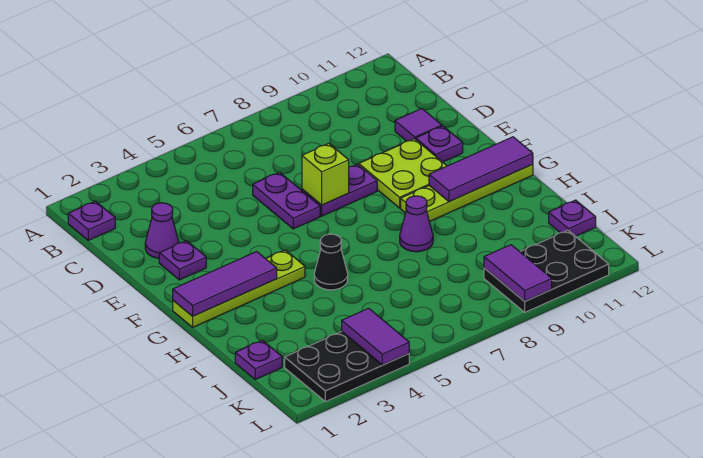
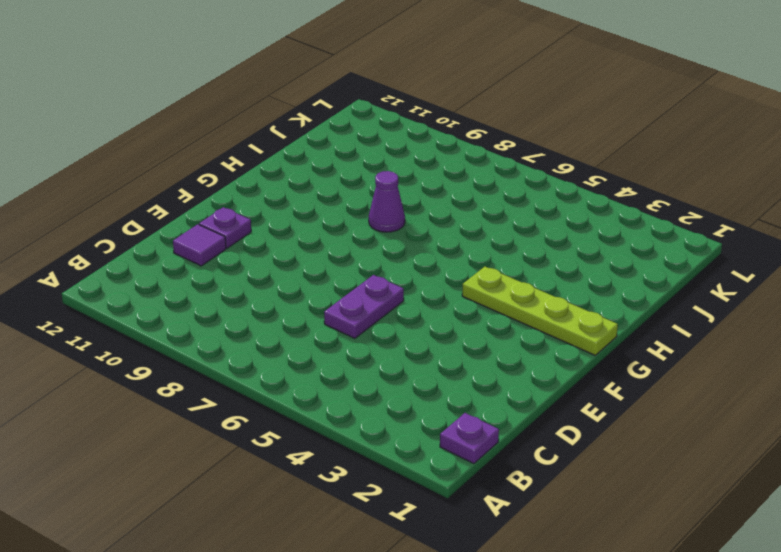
none -> purple 1x1 cone [145,203,179,258]
none -> purple 1x1 plate [159,241,206,280]
none -> purple 1x2 plate [302,164,377,216]

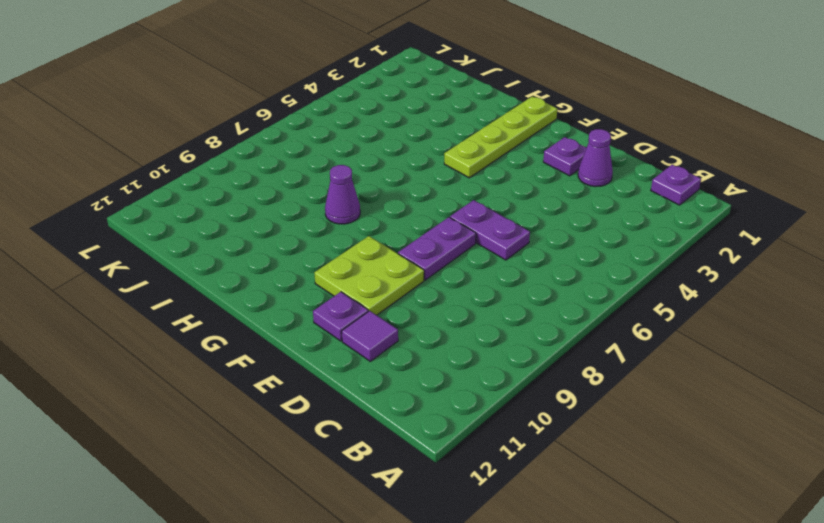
none -> lime 1x4 plate [401,164,533,221]
none -> black 1x1 cone [314,234,348,290]
none -> purple 1x1 plate [235,340,282,379]

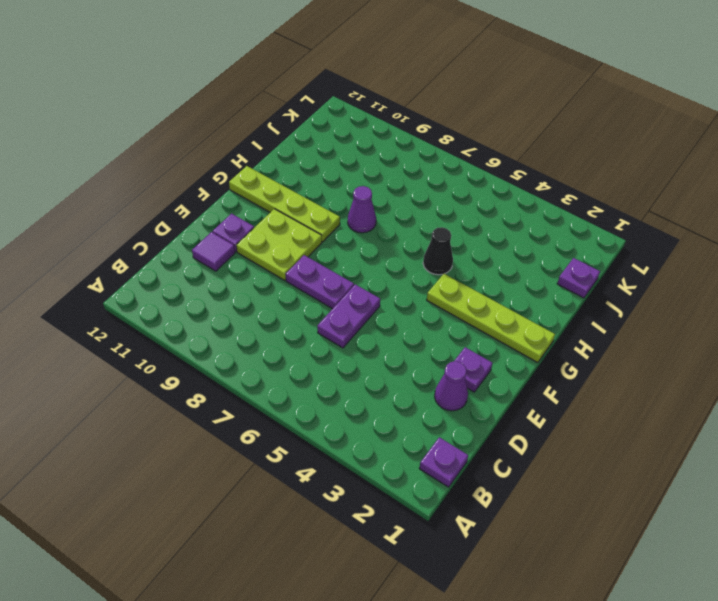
none -> purple 1x1 plate [549,200,596,236]
none -> black 2x3 plate [285,332,409,402]
none -> black 2x3 plate [484,230,609,312]

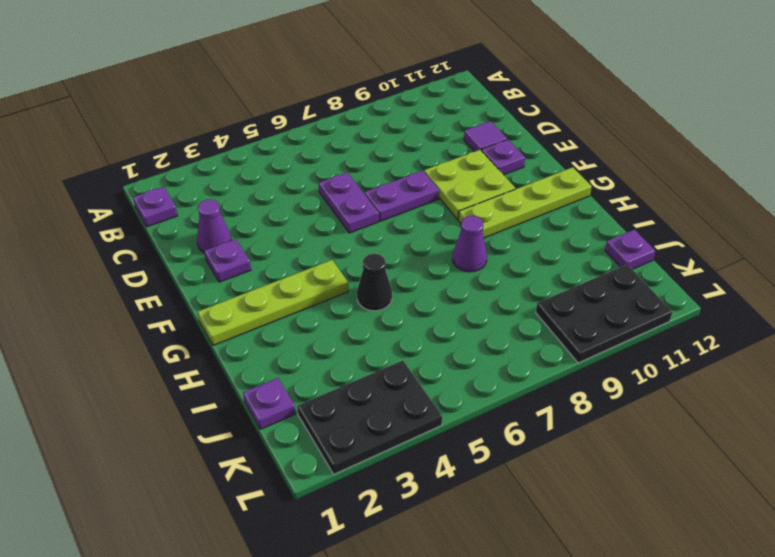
none -> lime 1x1 brick [302,143,349,205]
none -> purple 1x3 tile [173,252,277,316]
none -> purple 1x3 tile [429,137,533,202]

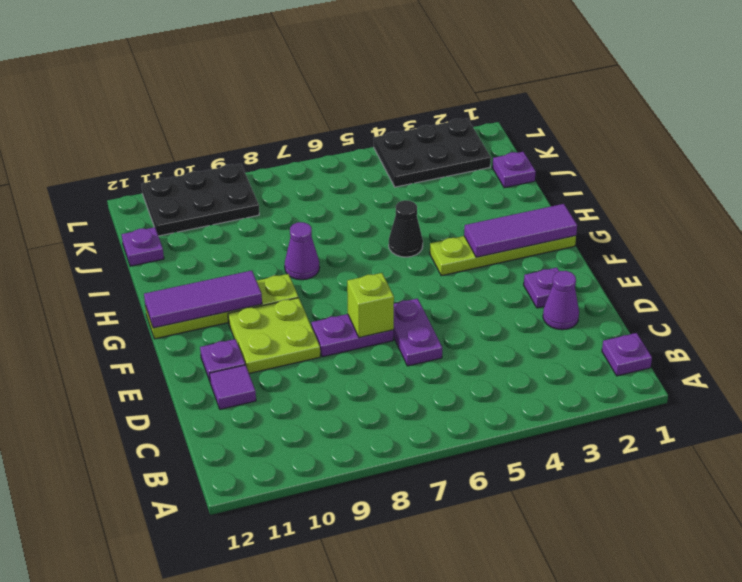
none -> purple 1x2 tile [342,308,409,365]
none -> purple 1x2 tile [484,245,552,301]

